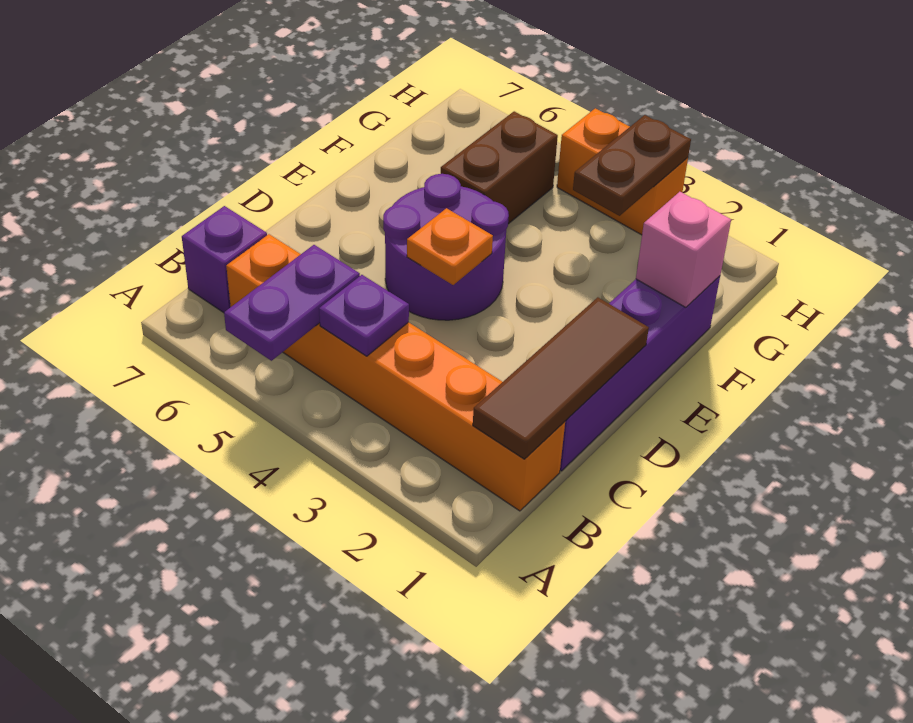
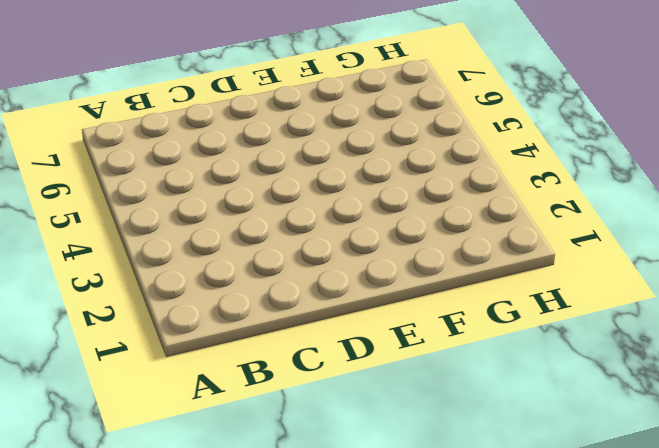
none -> orange 1x6 brick [226,234,565,511]
none -> purple 1x1 brick [182,206,267,313]
none -> purple 1x4 brick [560,276,720,471]

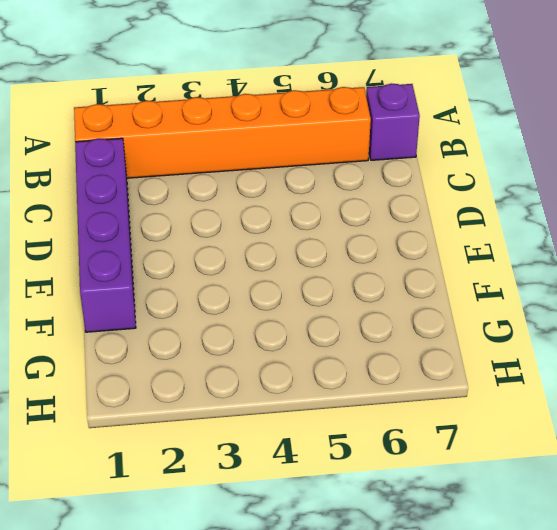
none -> purple 2x2 round brick [383,174,509,320]
none -> brown 1x2 brick [441,111,558,224]
none -> orange 1x2 brick [557,108,688,235]

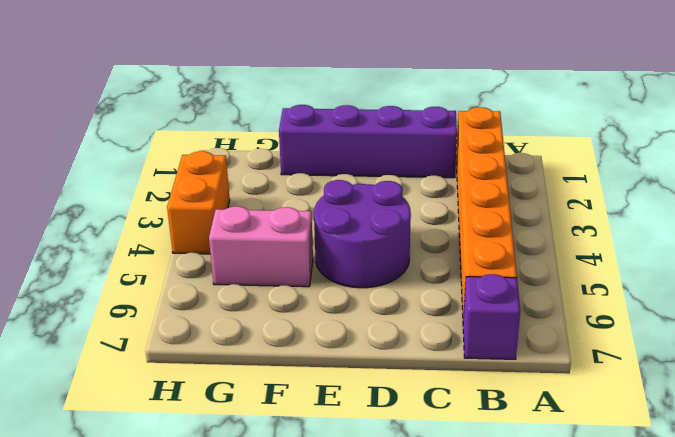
pink 1x2 brick [209,206,313,287] -> brown 1x2 brick [441,111,558,224]
none -> purple 1x2 plate [224,245,360,361]
none -> brown 1x3 tile [473,297,649,459]
none -> purple 1x1 plate [319,275,409,356]

